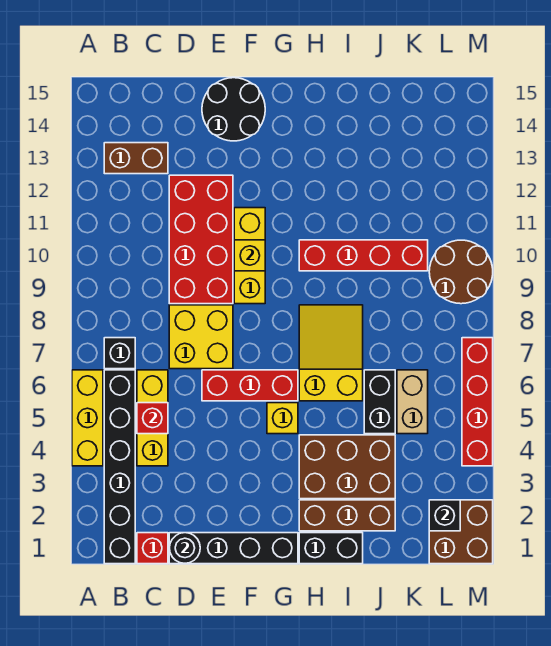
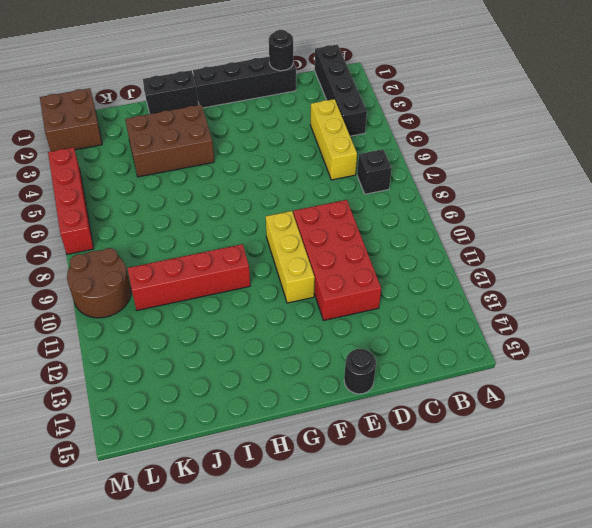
black 1x4 brick [315,45,367,136] -> black 1x6 brick [104,370,135,564]
black 1x1 round brick [344,349,376,394] -> black 2x2 round brick [202,78,265,141]
none -> yellow 1x3 brick [72,370,103,466]
none -> brown 1x2 brick [104,143,168,174]
none -> red 1x1 brick [137,533,168,564]

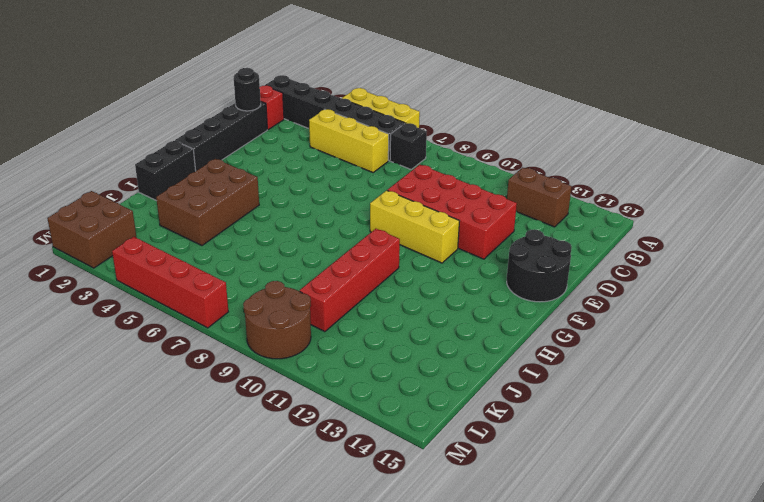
brown 1x2 brick [507,168,572,227] -> brown 1x2 brick turned to [104,143,168,174]
none -> yellow 2x2 brick [169,305,233,369]
none -> red 1x3 brick [202,370,298,401]
none -> yellow 1x1 brick [267,403,298,434]

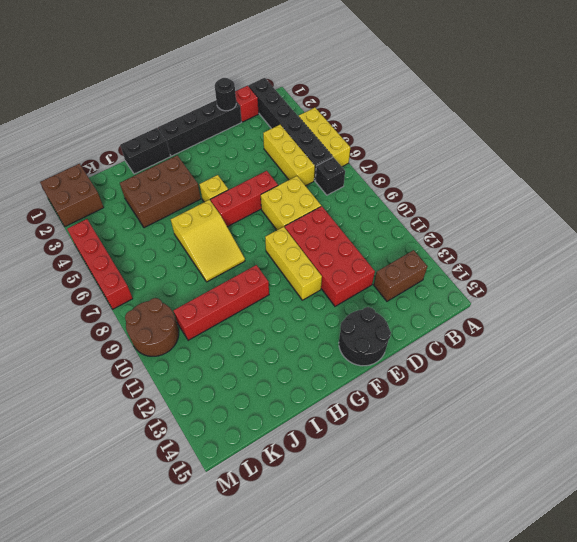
none -> brown 1x3 brick [299,500,395,531]
none -> black 1x2 brick [364,370,395,434]
none -> tan 1x2 brick [397,370,428,434]

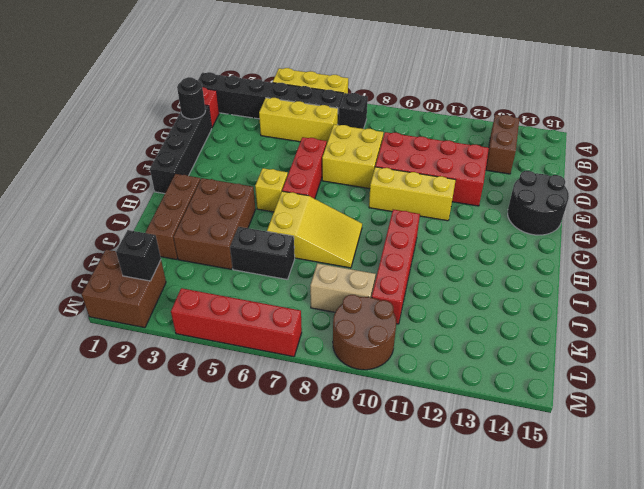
tan 1x2 brick [310,263,376,312] -> tan 1x2 brick moved to [397,370,428,434]
none -> black 1x2 brick [299,533,363,564]
none -> red 1x1 brick [137,403,168,434]
none -> yellow 1x1 brick [234,240,265,271]

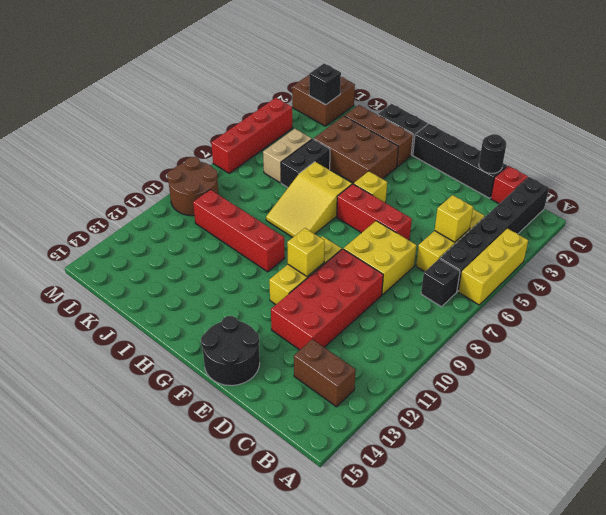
yellow 1x1 brick [435,195,473,242] -> red 1x1 brick [137,403,168,434]

